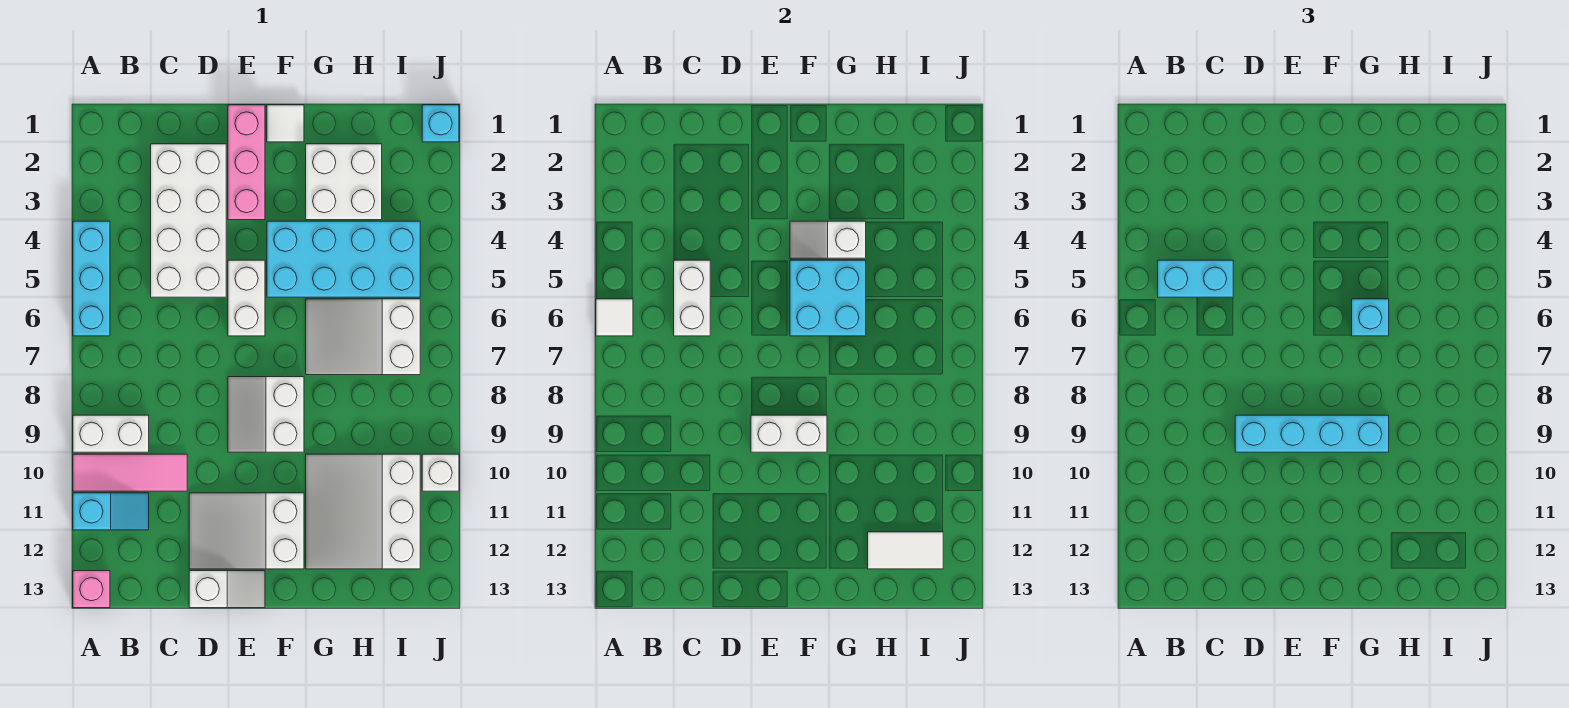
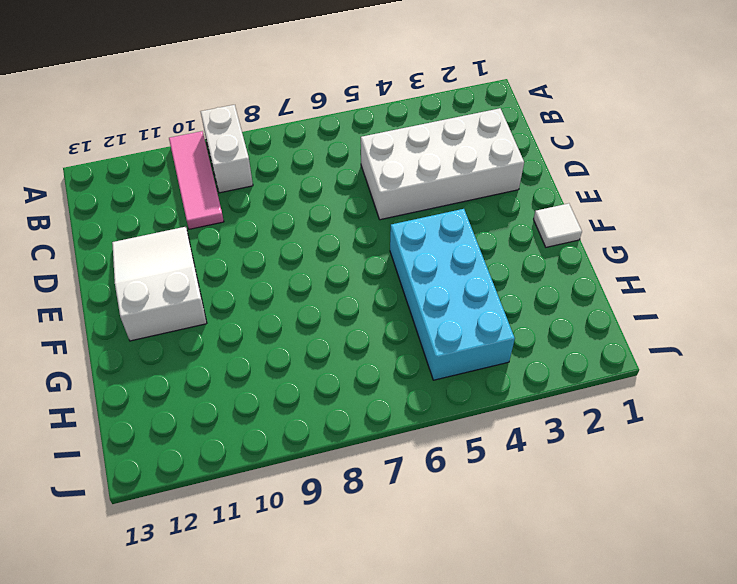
none -> cyan 1x3 brick [73,221,110,336]
none -> cyan 1x2 slope [73,493,149,530]
none -> pink 1x1 brick [73,571,110,608]

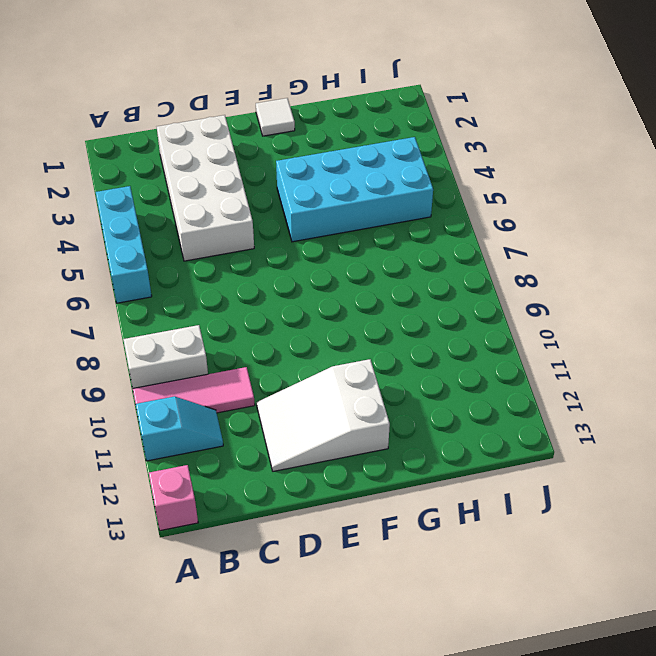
none -> white 1x2 slope [189,571,265,608]
none -> pink 1x3 brick [228,105,265,220]
none -> white 1x2 brick [228,260,265,336]

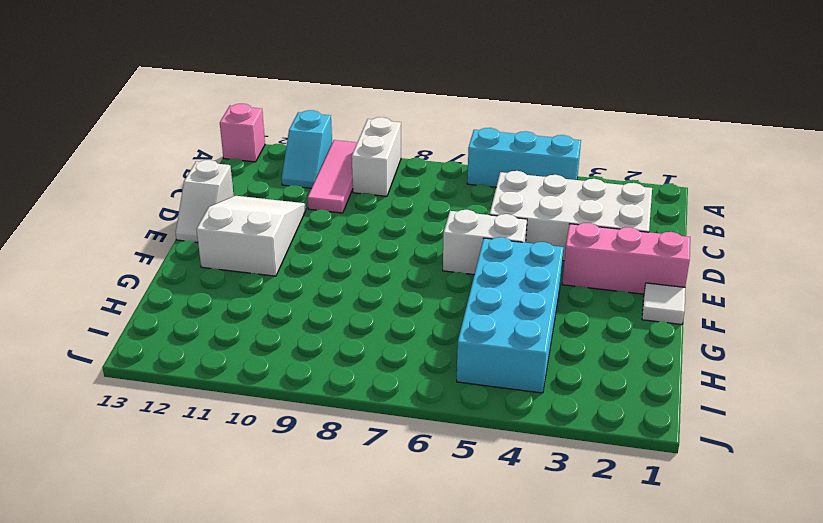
none -> white 2x2 slope [228,377,304,452]
none -> white 2x2 brick [306,144,382,220]
none -> white 2x3 slope [306,299,420,375]

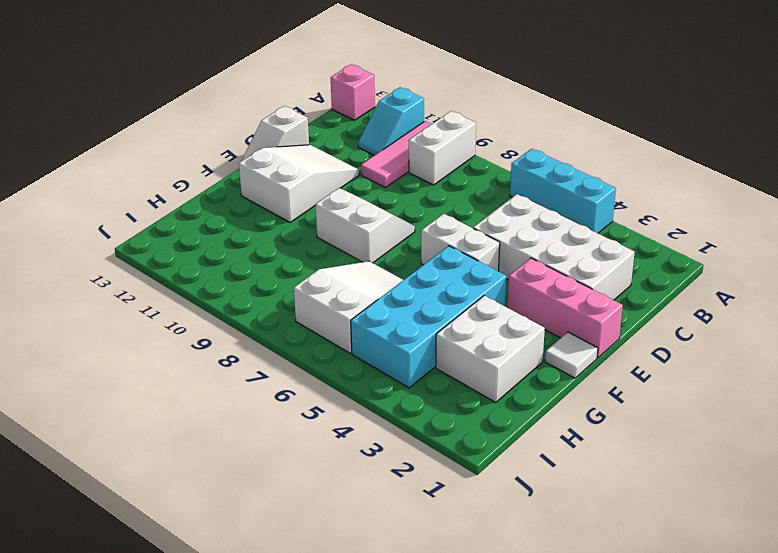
none -> white 3x3 slope [306,454,420,569]
none -> cyan 1x1 brick [422,105,459,142]
none -> white 1x1 brick [422,454,459,491]

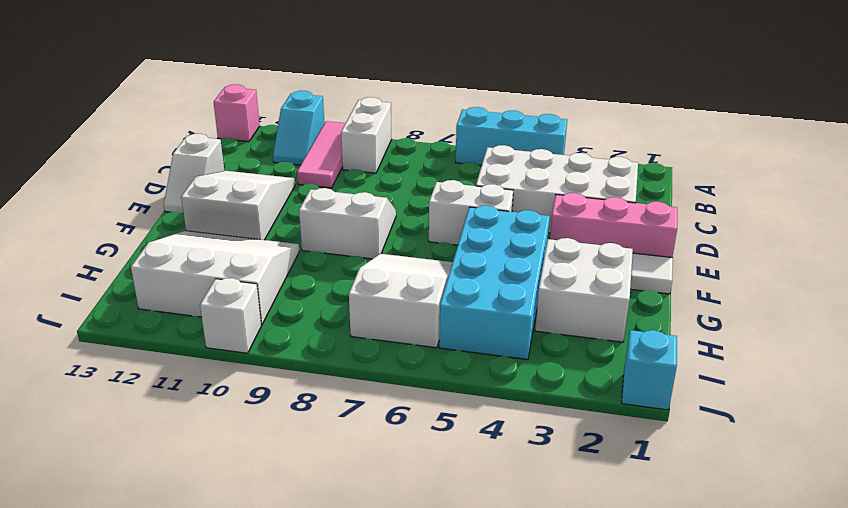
none -> white 1x1 tile [596,299,633,336]
none -> white 1x2 brick [674,260,710,336]
none -> white 1x2 brick [751,415,827,452]

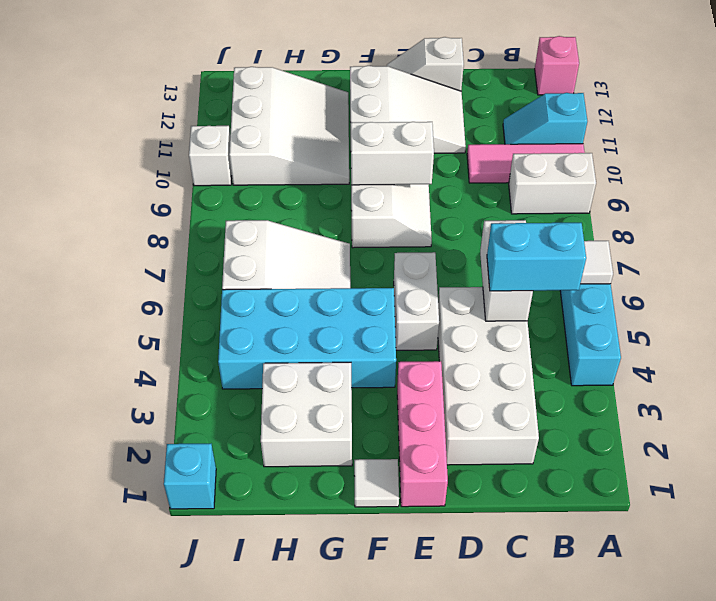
none -> white 1x2 slope [790,221,866,258]
none -> cyan 2x2 brick [790,260,866,336]
none -> white 1x2 tile [868,532,943,569]

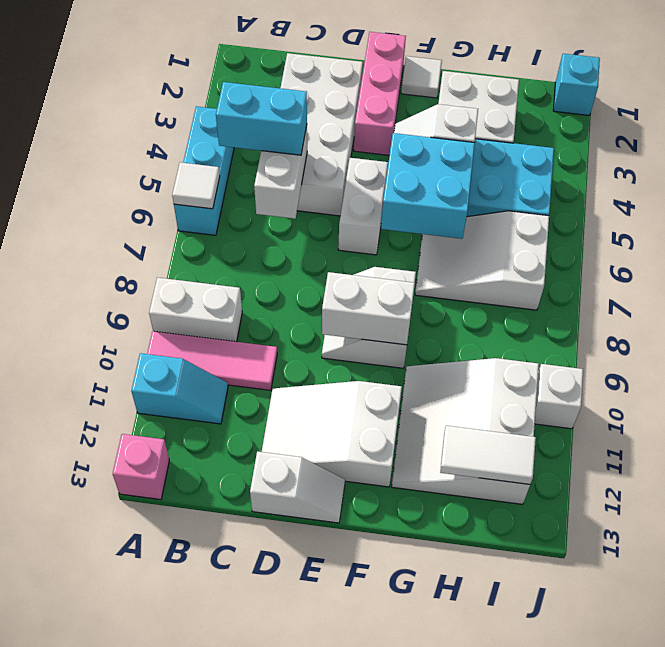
none -> cyan 1x4 brick [1235,415,1389,452]
none -> cyan 1x1 brick [1352,299,1389,336]

